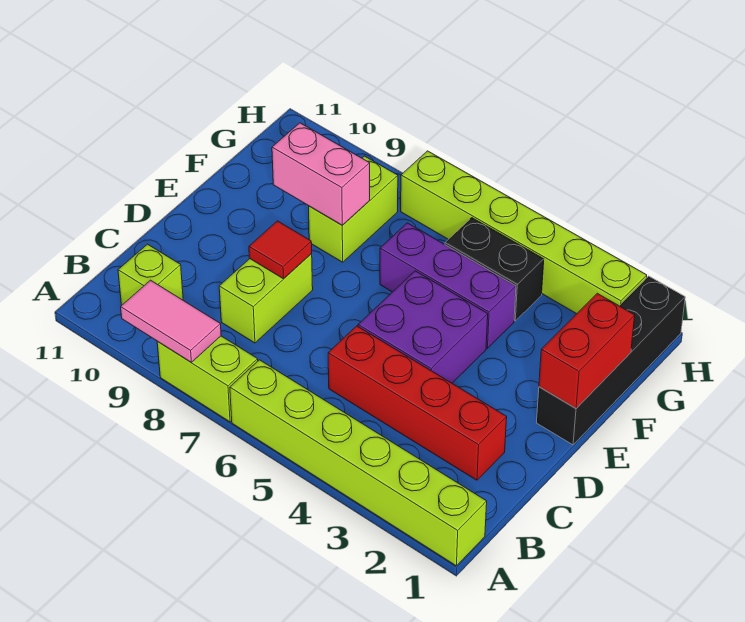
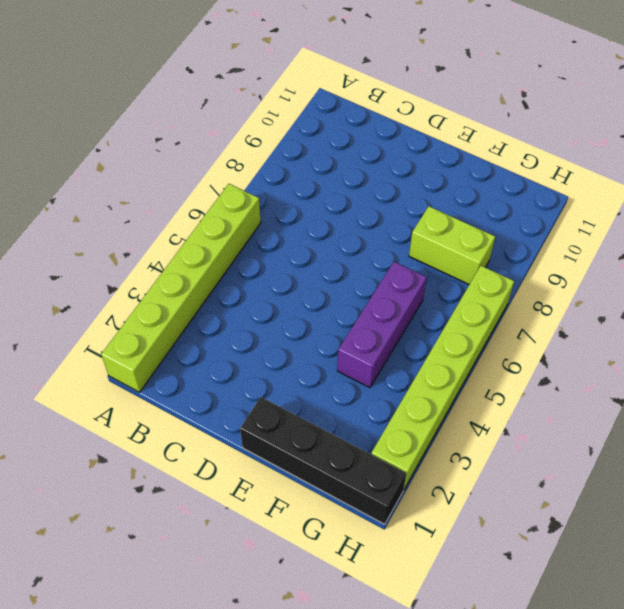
none -> lime 1x2 brick [157,336,258,422]
none -> lime 1x1 brick [118,244,183,305]
none -> red 1x4 brick [328,326,507,480]

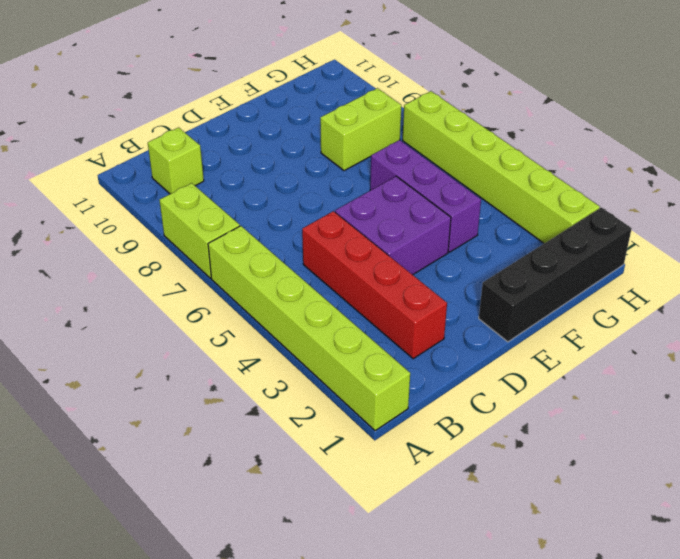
none -> lime 1x2 brick [219,254,313,343]
none -> black 1x2 brick [445,218,544,321]
none -> pink 1x2 tile [121,280,221,362]

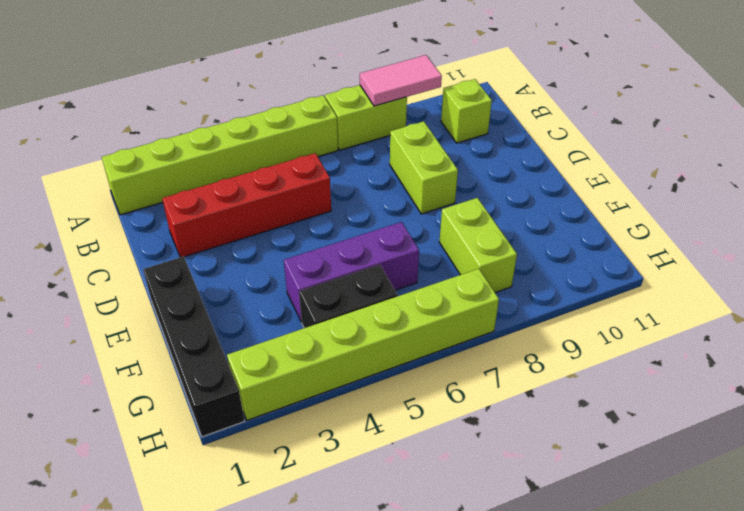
none -> purple 2x2 brick [358,271,488,383]
none -> red 1x1 tile [249,221,312,279]
none -> red 1x2 brick [539,293,635,408]

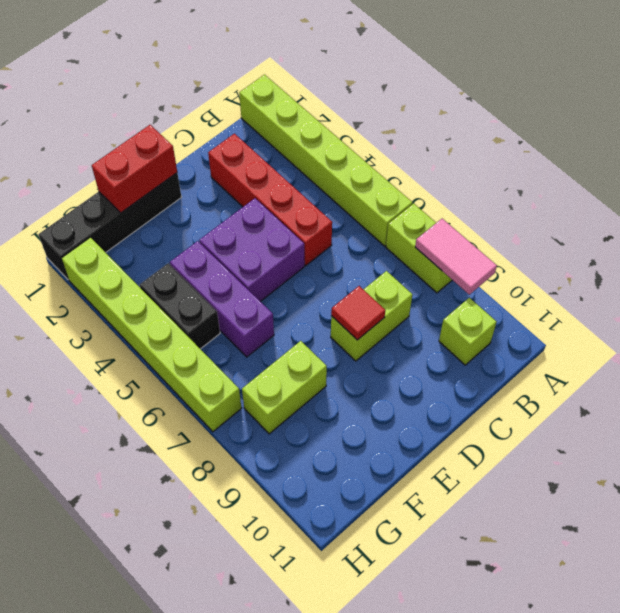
none -> pink 1x2 brick [272,123,370,225]

